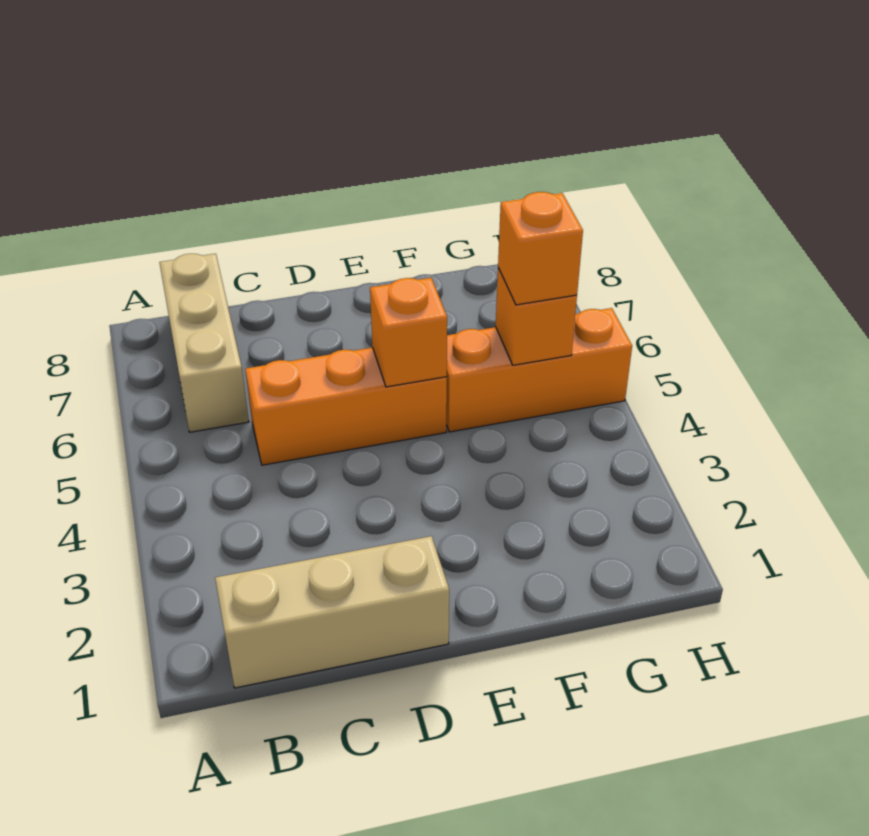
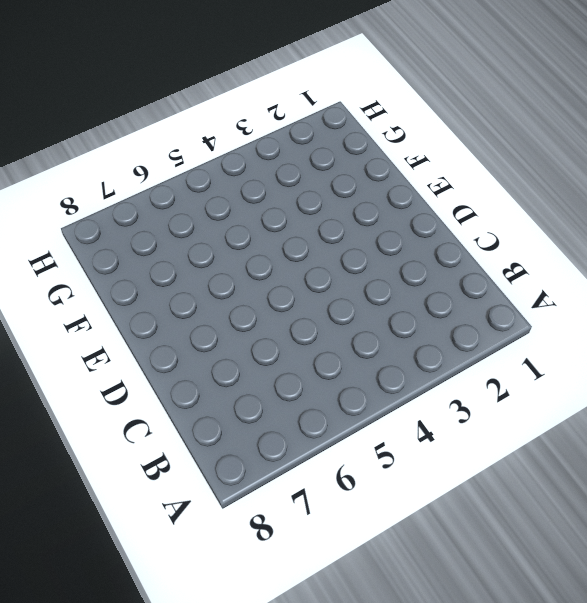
none -> tan 1x3 brick [215,536,449,688]
none -> tan 1x3 brick [159,254,249,432]

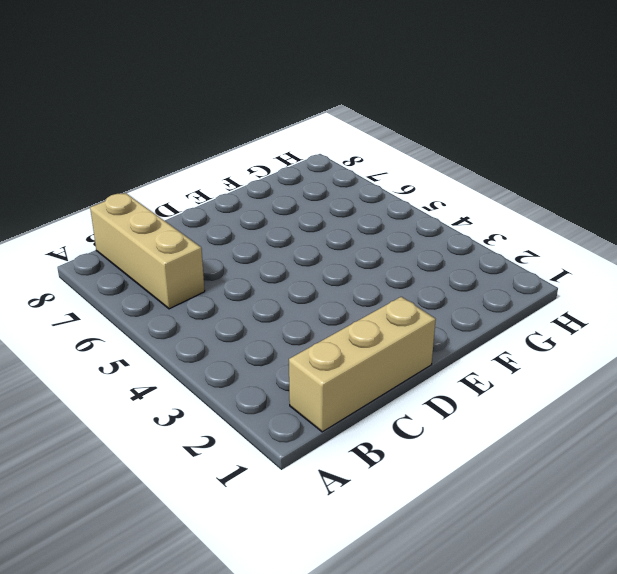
none -> orange 1x3 brick [245,347,447,465]
none -> orange 1x3 brick [446,308,632,432]

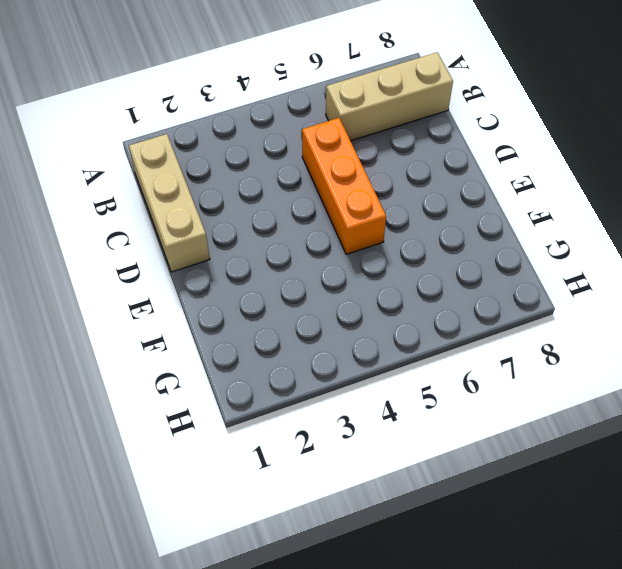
none -> orange 1x3 brick [446,308,632,432]
none -> orange 1x1 brick [370,278,447,387]

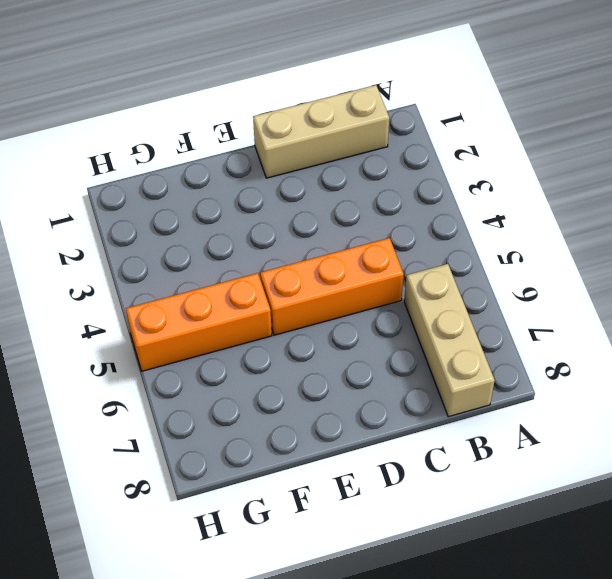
none -> orange 1x1 brick [370,278,447,387]
none -> orange 1x1 brick [496,268,577,365]

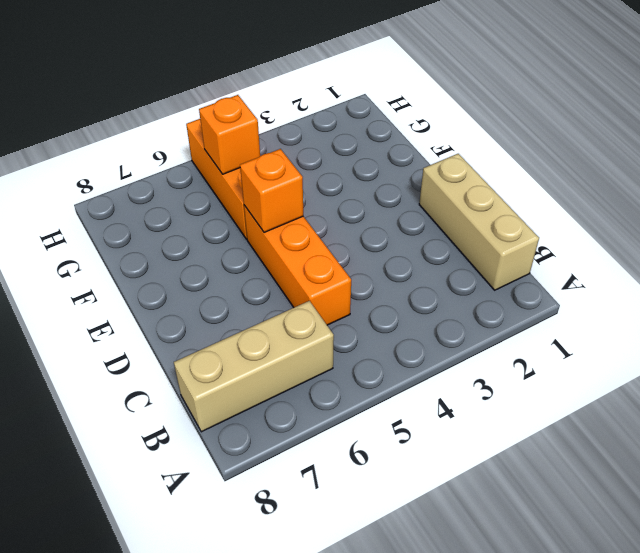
none -> orange 1x1 brick [498,192,583,305]

